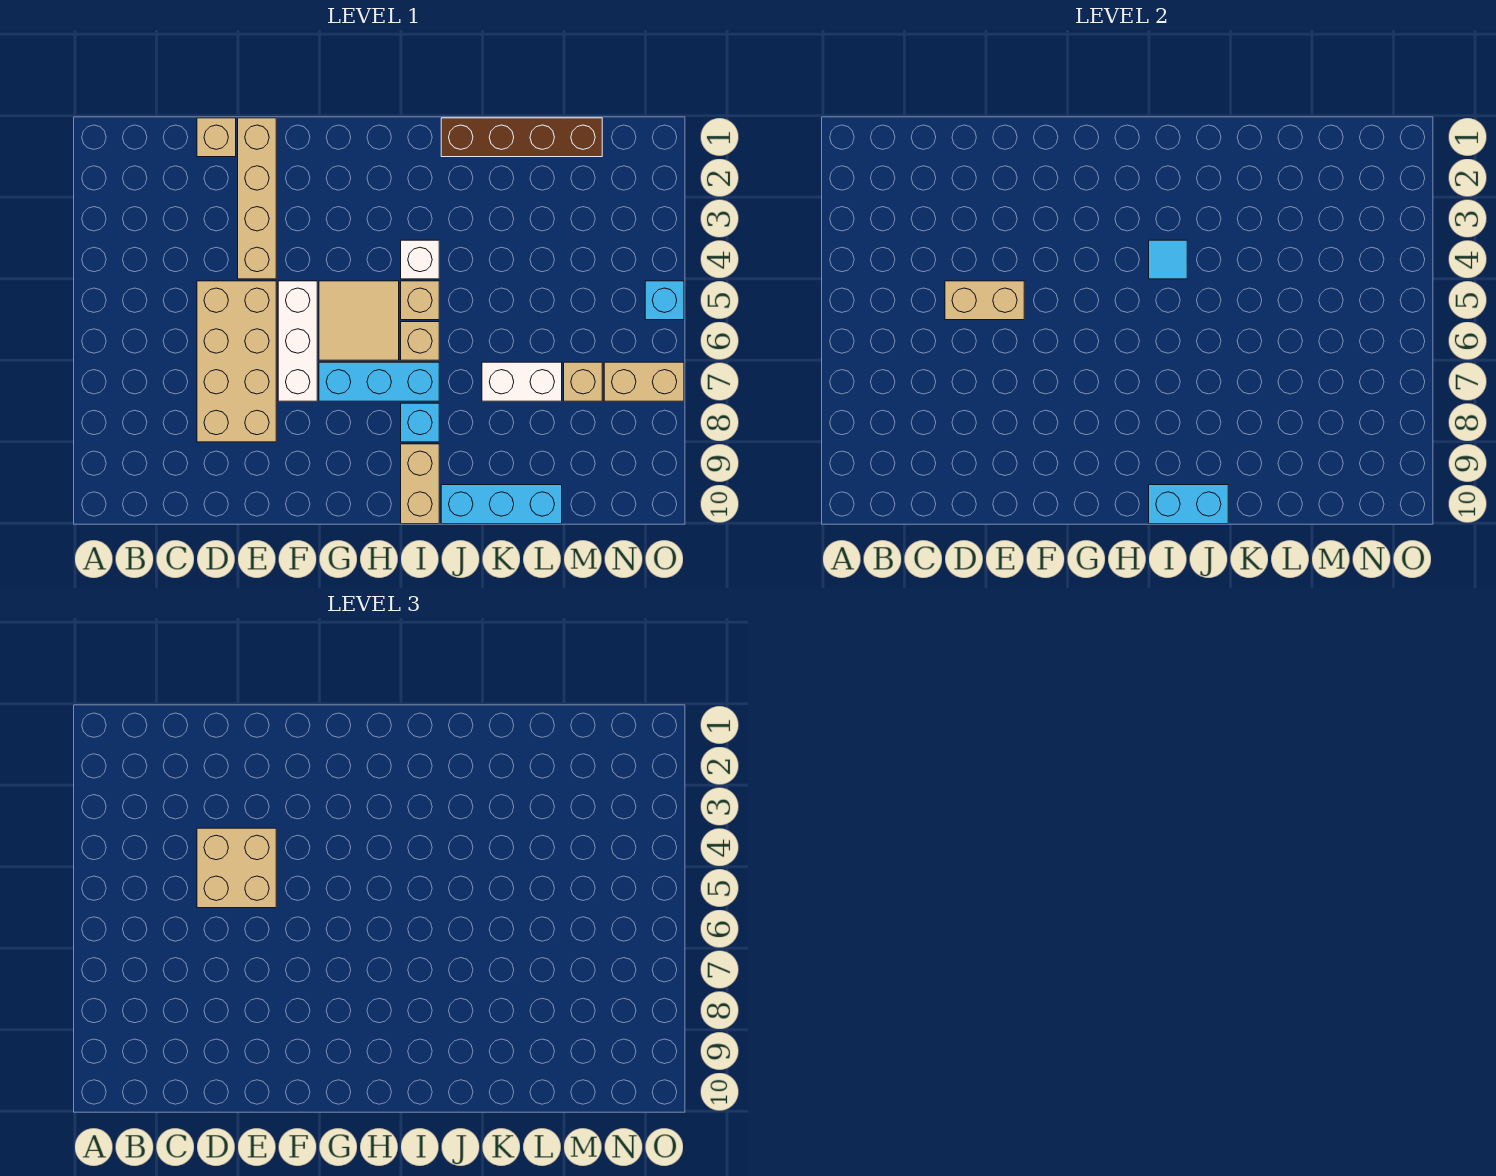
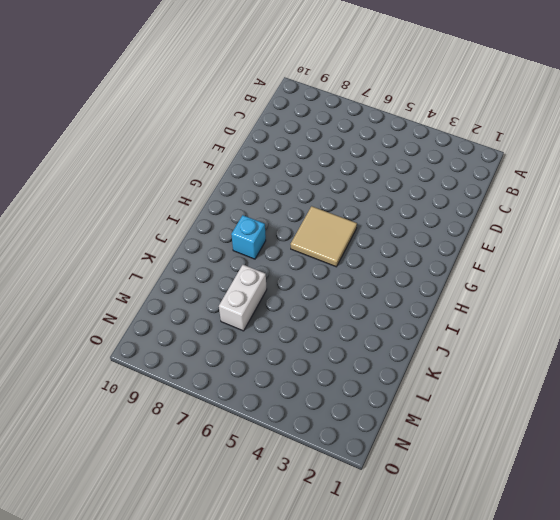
none -> tan 1x1 brick [197,118,236,157]
none -> tan 2x4 brick [197,281,276,442]
none -> tan 1x4 brick [238,118,276,279]

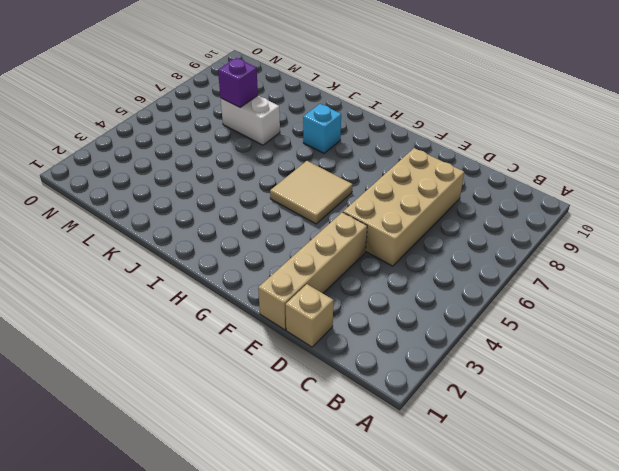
purple 1x1 brick [218,58,258,107] -> none
none -> white 1x3 brick [278,281,317,401]
none -> cyan 1x3 brick [319,362,439,401]
none -> white 1x1 brick [401,240,439,279]

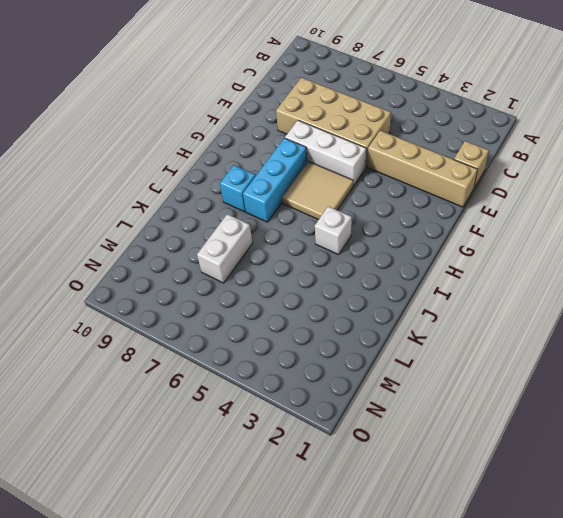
none -> tan 1x1 brick [401,281,439,320]
none -> tan 1x1 brick [401,322,439,360]
none -> tan 1x2 brick [401,444,439,524]

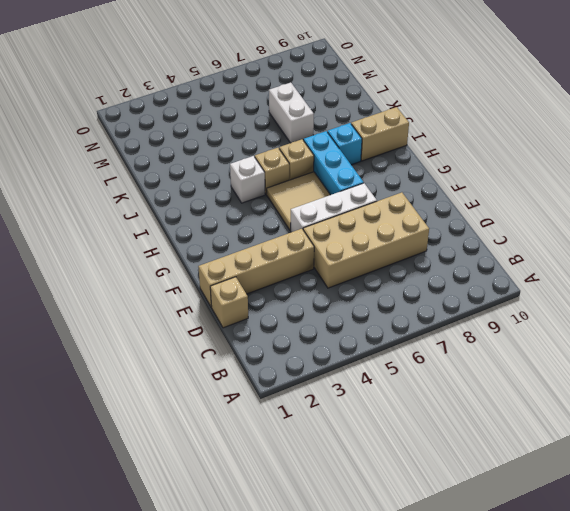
none -> brown 1x4 brick [441,118,602,157]
none -> cyan 1x3 brick [441,485,562,524]
none -> tan 1x1 brick [564,362,602,401]

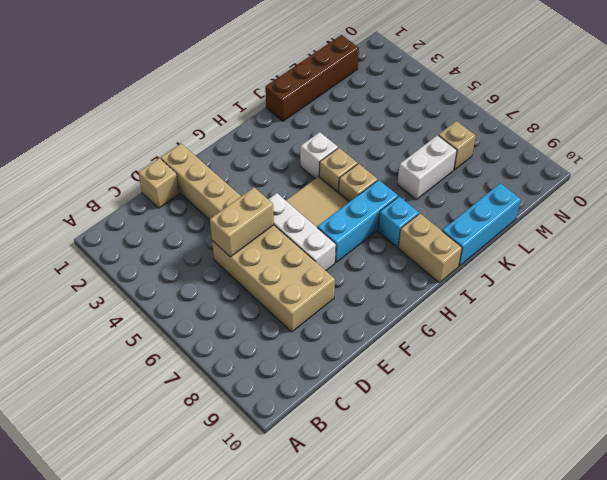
none -> tan 1x2 brick [604,362,684,401]
none -> cyan 1x1 brick [645,281,684,320]
none -> cyan 1x1 tile [1149,240,1187,279]

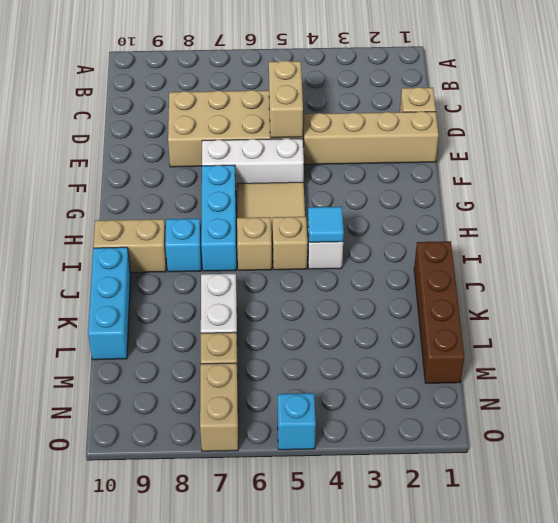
none -> cyan 1x2 brick [1149,485,1228,524]
none -> tan 2x2 brick [197,828,276,908]

